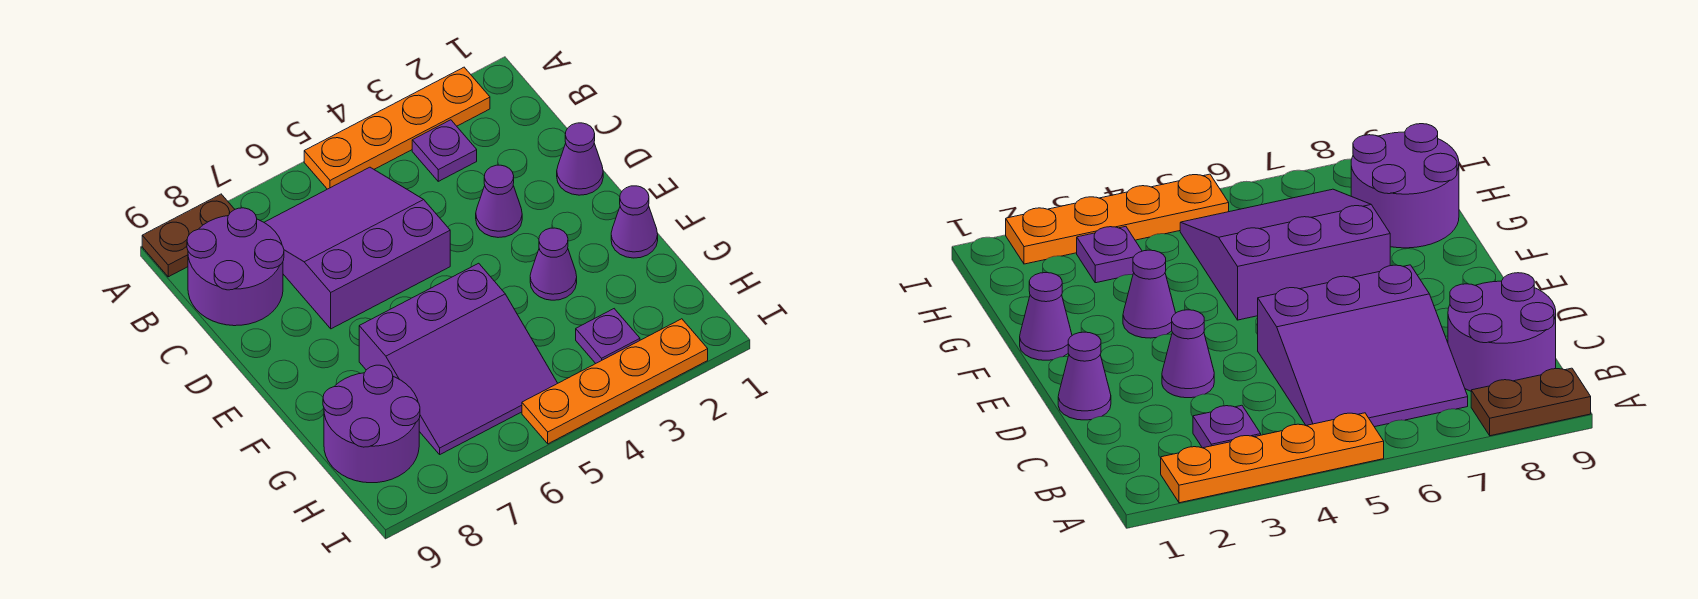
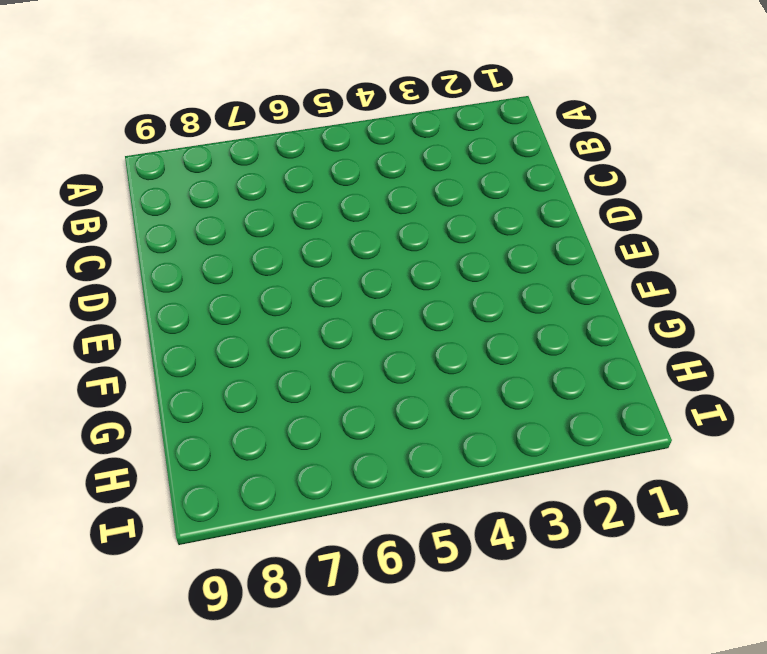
none -> orange 1x4 plate [304,67,490,189]
none -> brown 1x2 plate [142,194,235,277]
none -> purple 1x1 plate [412,120,477,181]

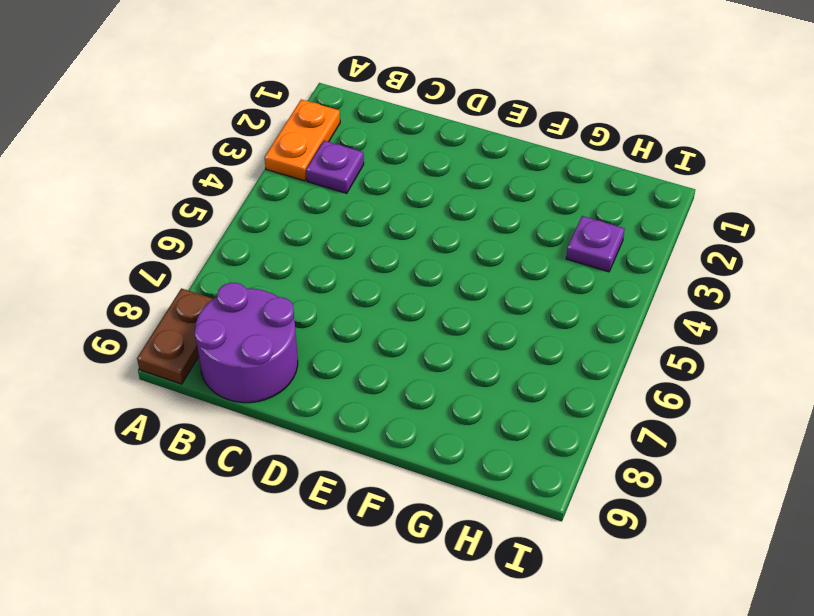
orange 1x2 plate [265,99,340,181] -> orange 1x4 plate [304,67,490,189]
none -> purple 3x3 slope [264,167,450,329]
none -> purple 1x1 cone [557,123,603,195]
none -> purple 1x1 cone [476,165,522,238]

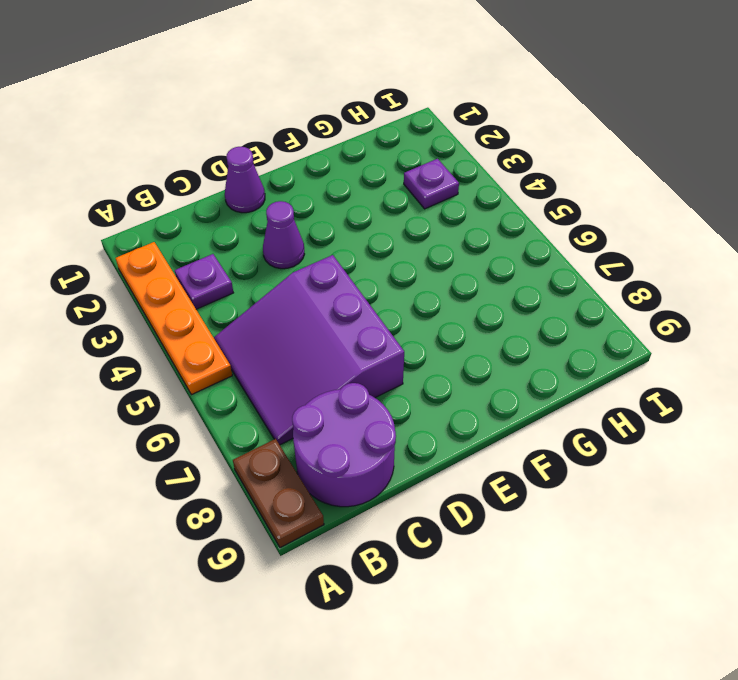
none -> purple 1x1 cone [611,186,658,258]
none -> purple 1x1 cone [530,228,577,300]
none -> purple 3x3 slope [359,263,558,454]

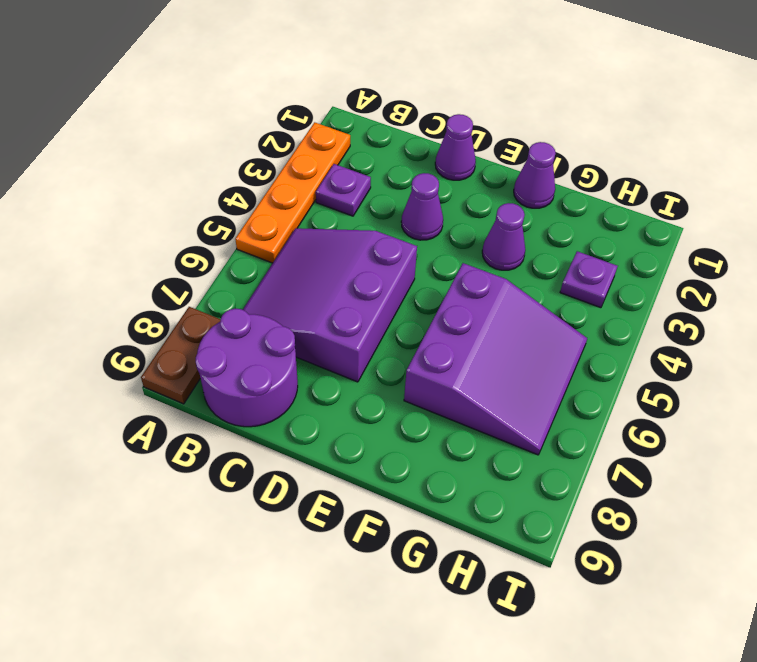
none -> purple 2x2 round brick [323,365,420,483]
none -> orange 1x4 plate [522,319,708,444]

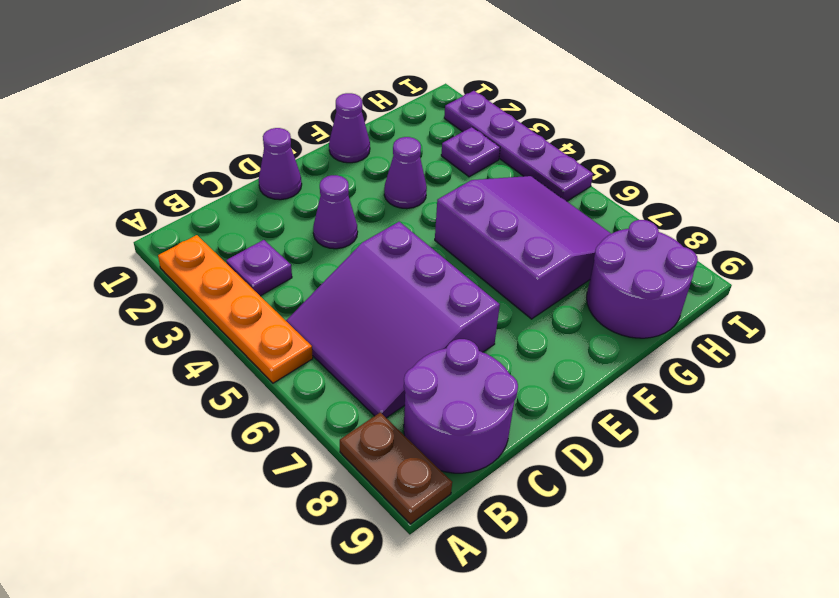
purple 1x4 plate [444,91,593,201] -> orange 1x4 plate [522,319,708,444]

